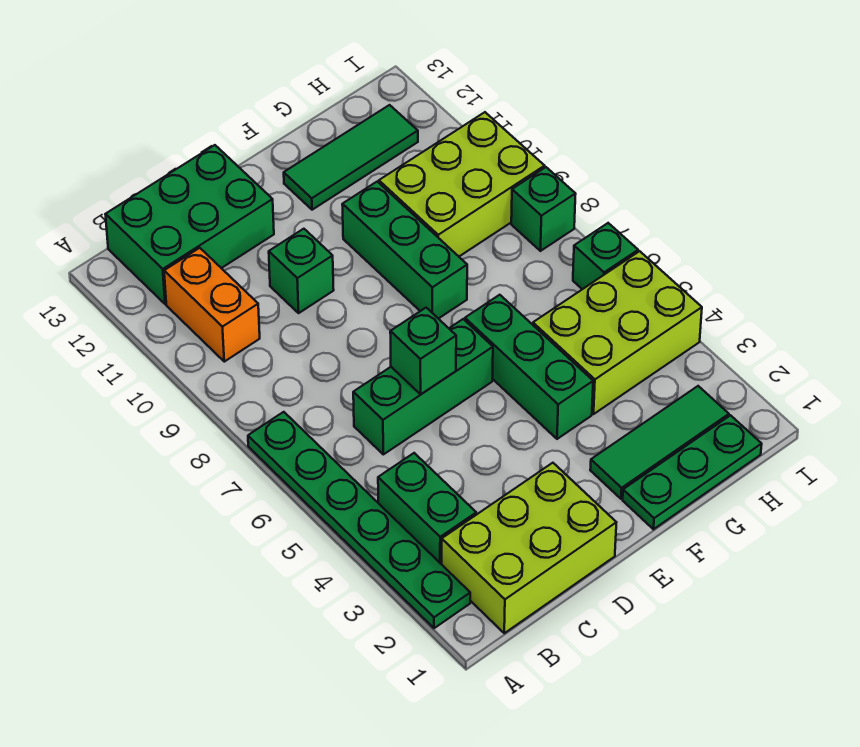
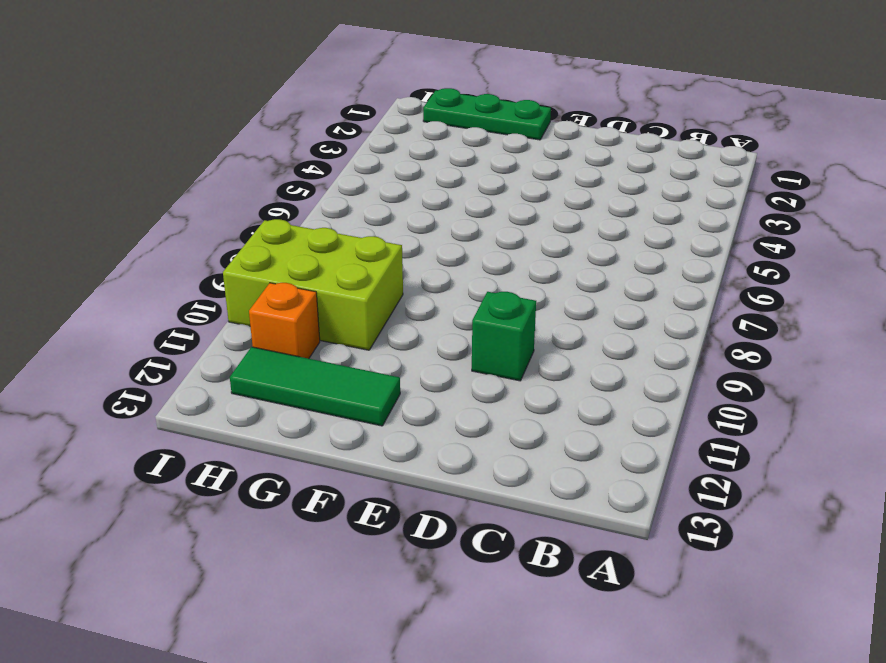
orange 1x1 brick [249,283,320,359] -> none
none -> green 1x6 plate [248,412,470,628]
none -> lime 2x3 brick [442,463,616,633]
none -> green 1x2 brick [378,453,476,564]

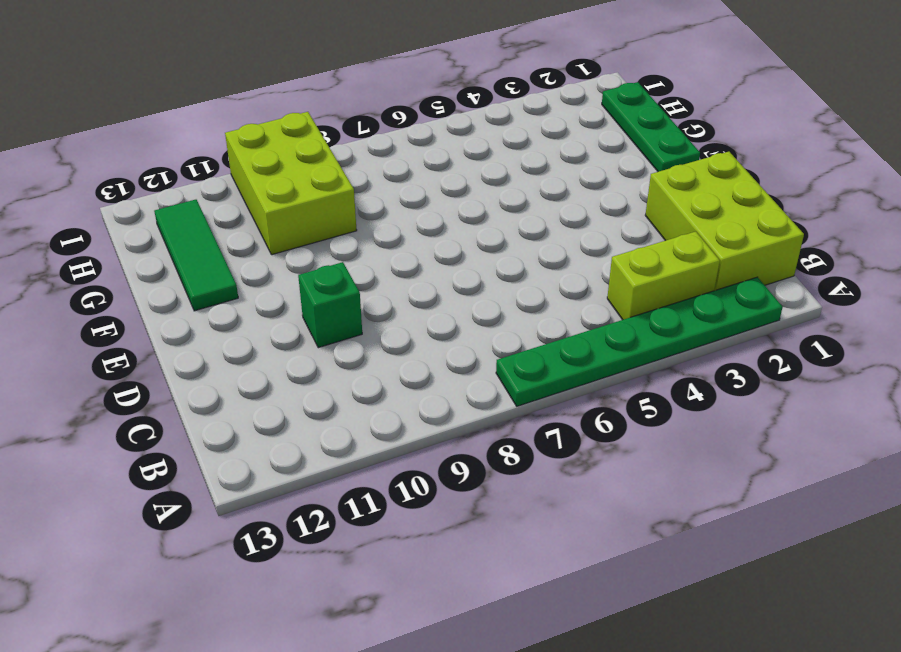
lime 1x2 brick [607,232,720,320] -> green 1x2 brick [378,453,476,564]
none -> orange 1x2 brick [164,248,260,362]
none -> green 2x3 brick [105,145,274,304]
none -> green 1x3 brick [353,319,493,454]

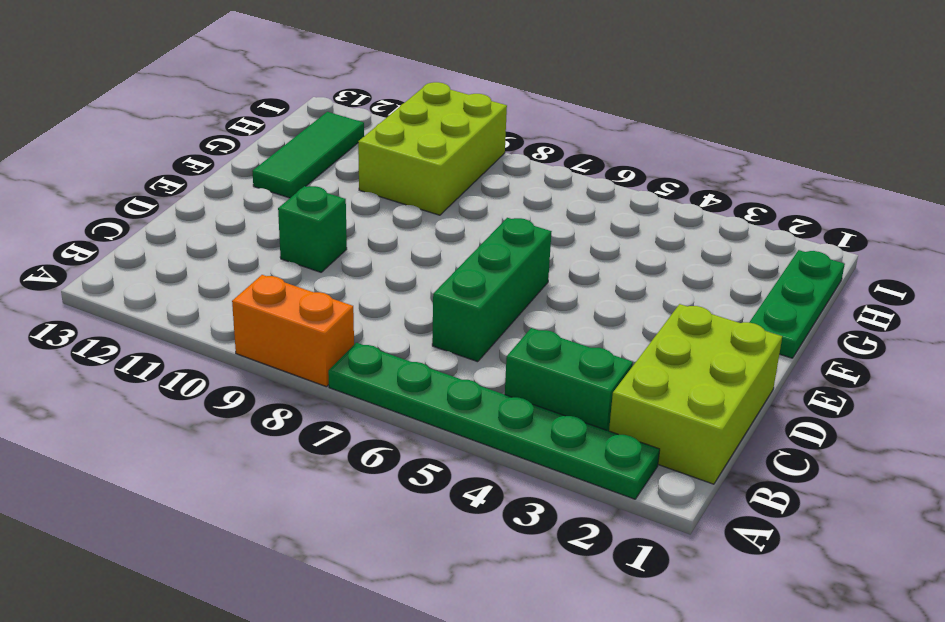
orange 1x2 brick [232,275,354,387] -> orange 1x2 brick moved to [164,248,260,362]
none -> green 2x3 brick [105,145,274,304]
none -> green 1x3 tile [590,386,729,499]
none -> green 1x3 brick [465,295,593,439]

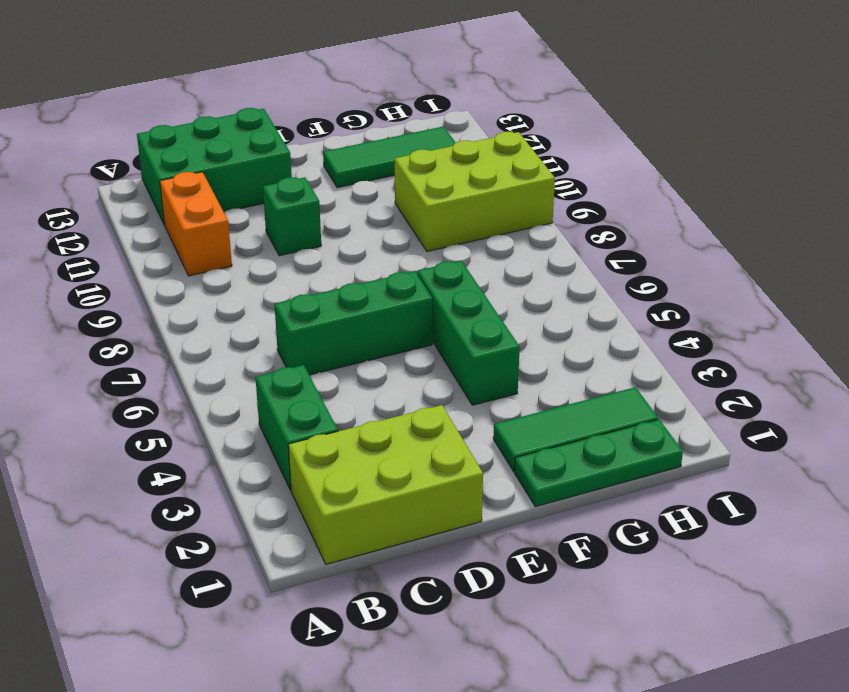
none -> green 1x6 plate [248,412,470,628]
none -> green 1x3 brick [342,182,467,319]
none -> lime 2x3 brick [533,251,702,414]

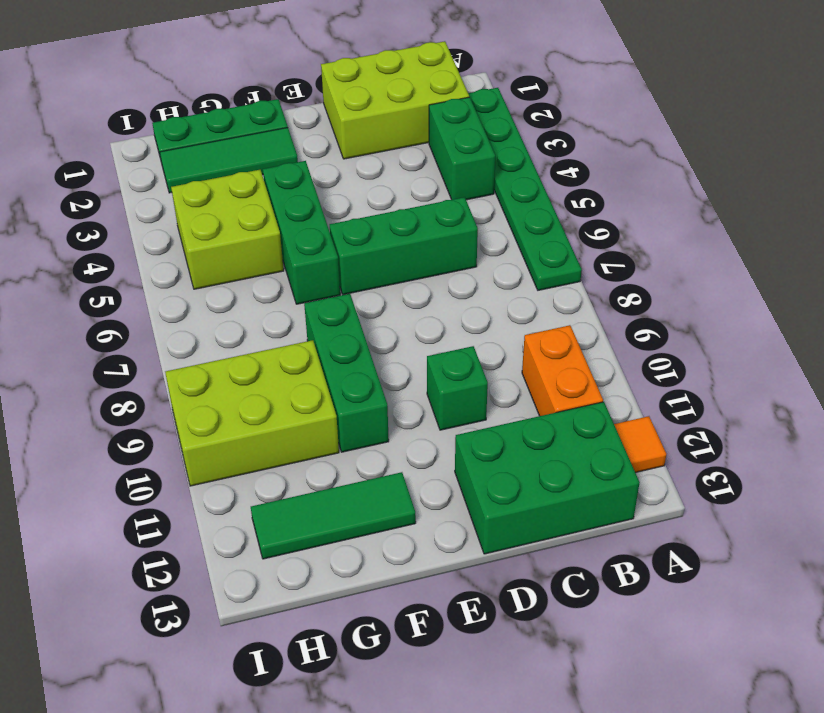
orange 1x1 tile [614,416,666,473] -> none
lime 2x2 brick [171,170,284,289] -> lime 2x3 brick [533,251,702,414]
none -> green 1x1 brick [573,223,638,289]
none -> green 1x1 brick [511,167,576,251]
none -> green 1x1 brick [390,308,456,394]

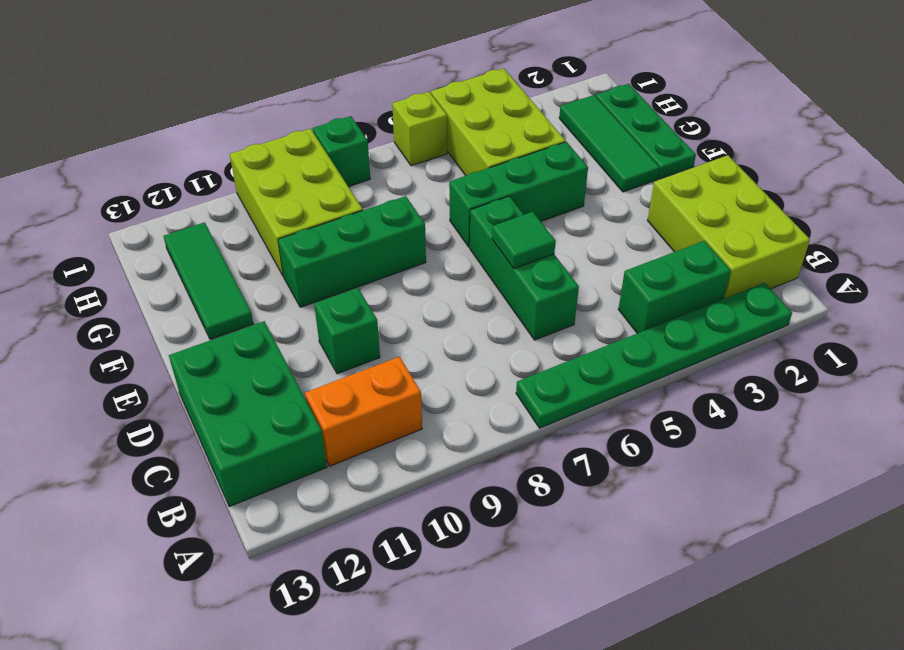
green 1x1 tile [492,212,556,269] -> green 1x1 brick [390,308,456,394]
lime 1x1 brick [392,92,447,166] -> green 1x1 brick [573,223,638,289]

